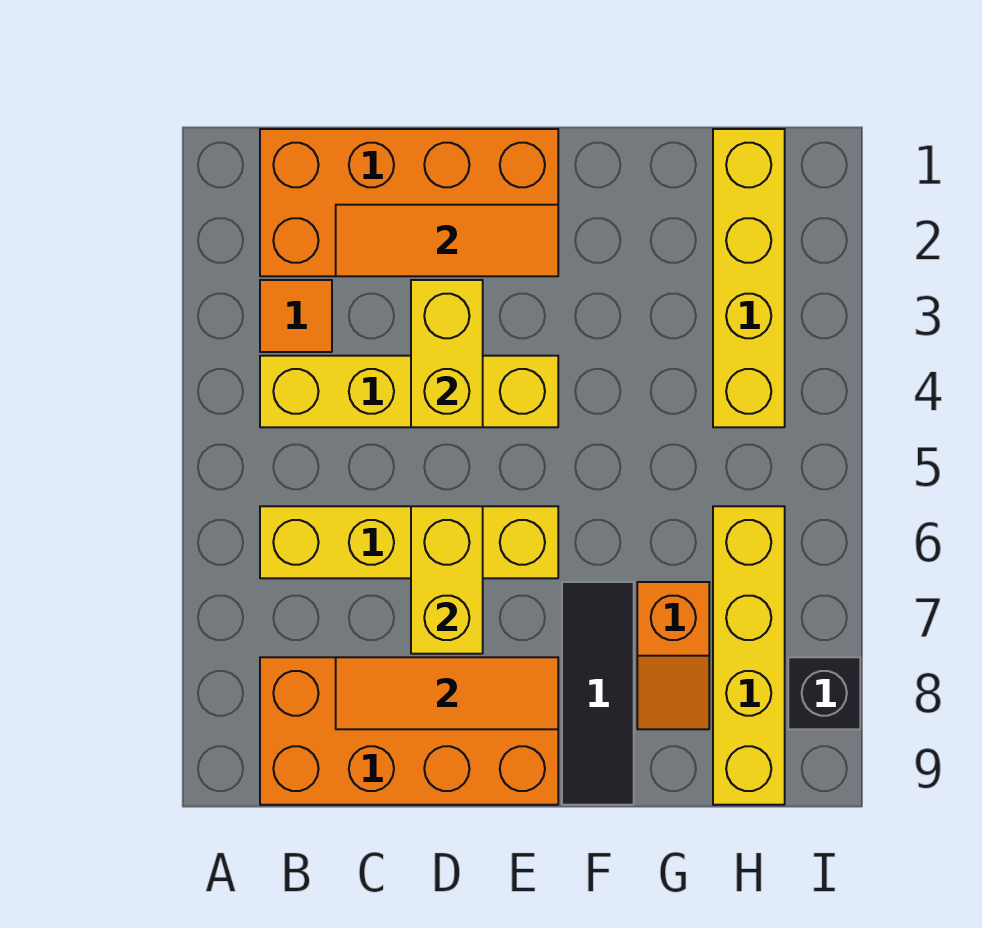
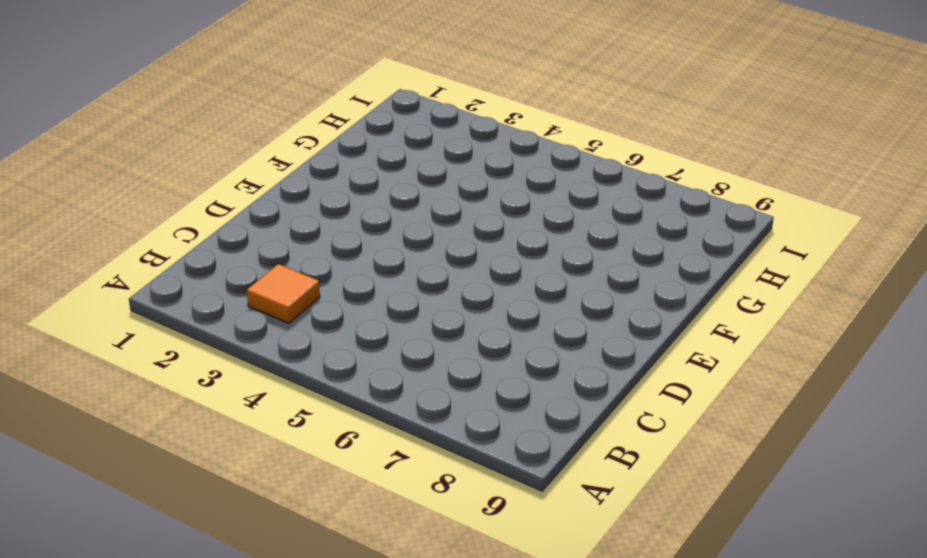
none -> orange 2x4 brick [260,129,558,276]
none -> yellow 1x4 brick [260,356,558,427]
none -> yellow 1x4 brick [260,506,558,578]

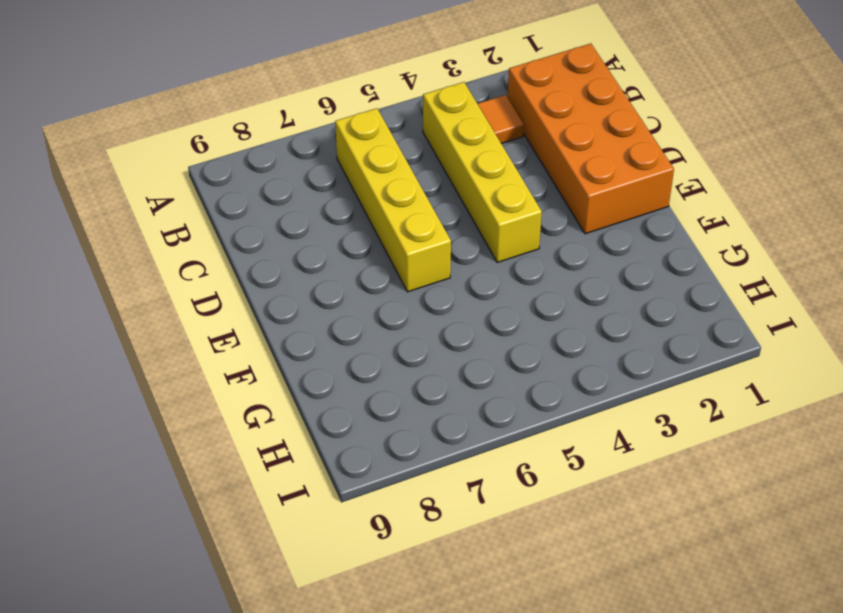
none -> orange 2x4 brick [260,657,558,805]
none -> black 1x3 tile [562,582,634,805]
none -> orange 1x2 slope [637,582,709,729]

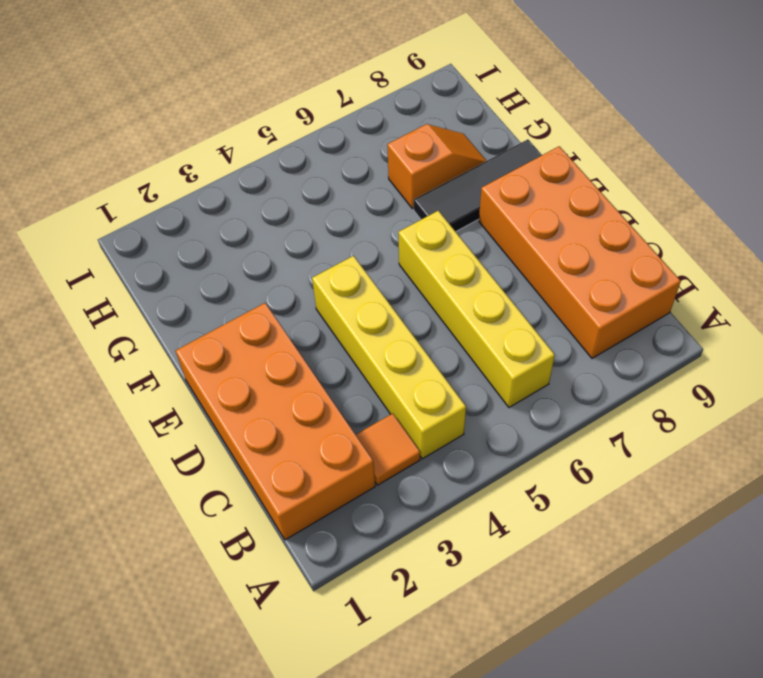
none -> yellow 1x4 brick [713,129,785,427]
none -> yellow 1x4 brick [713,506,785,805]
none -> black 1x1 brick [788,657,860,729]

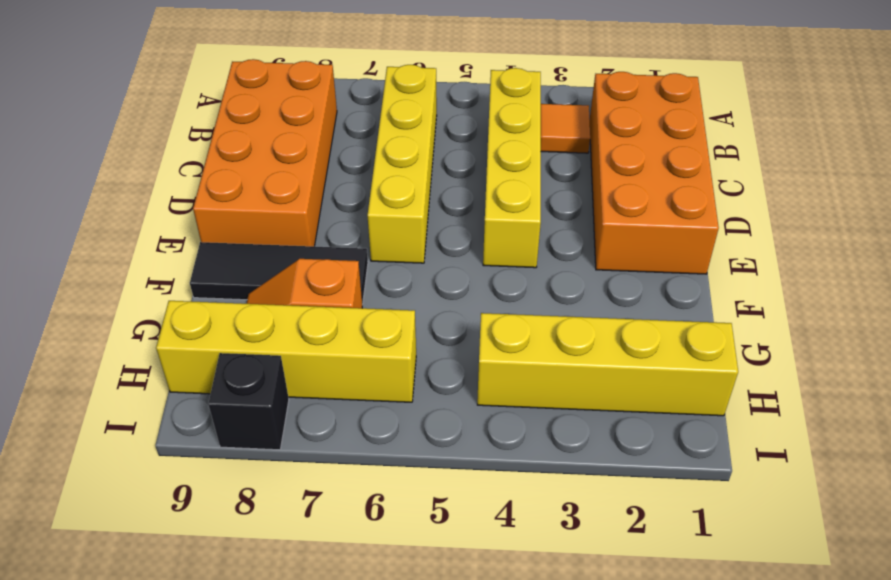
none -> orange 1x3 tile [336,205,558,276]
none -> orange 1x3 tile [336,657,558,729]
none -> yellow 1x2 brick [411,280,483,427]

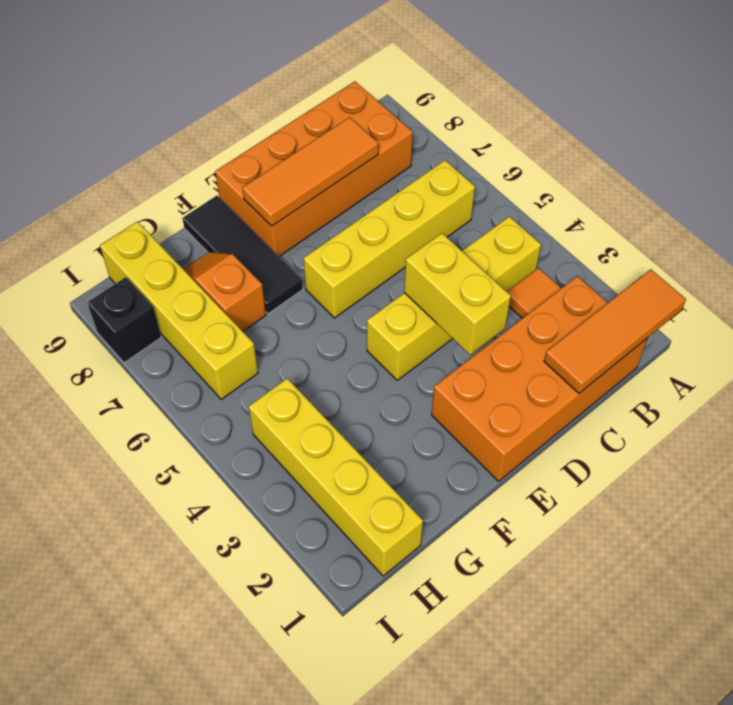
orange 1x3 tile [544,269,686,393] -> orange 1x3 tile moved to [336,205,558,276]
none -> yellow 1x2 brick [411,506,483,654]

